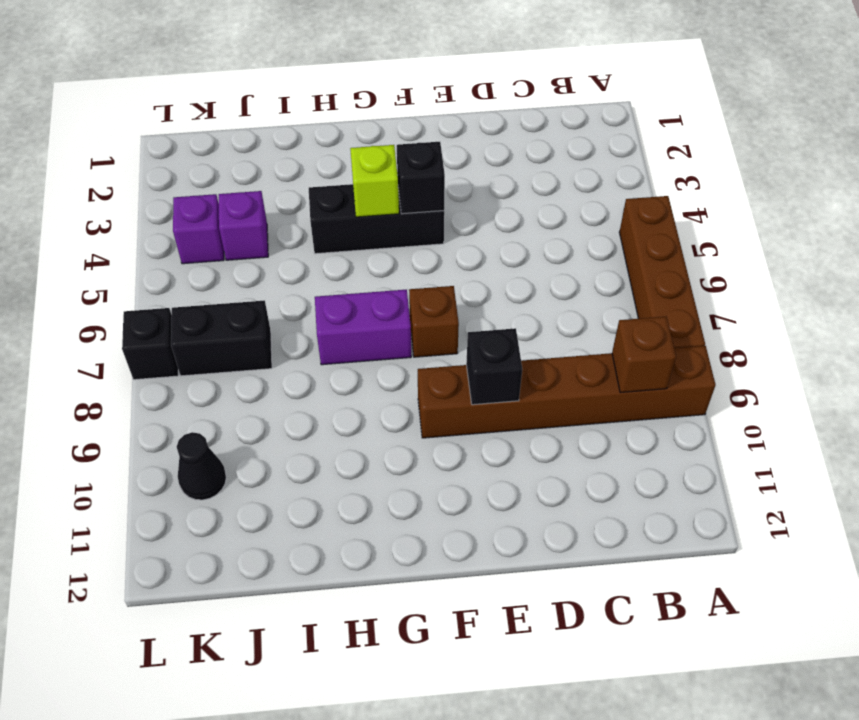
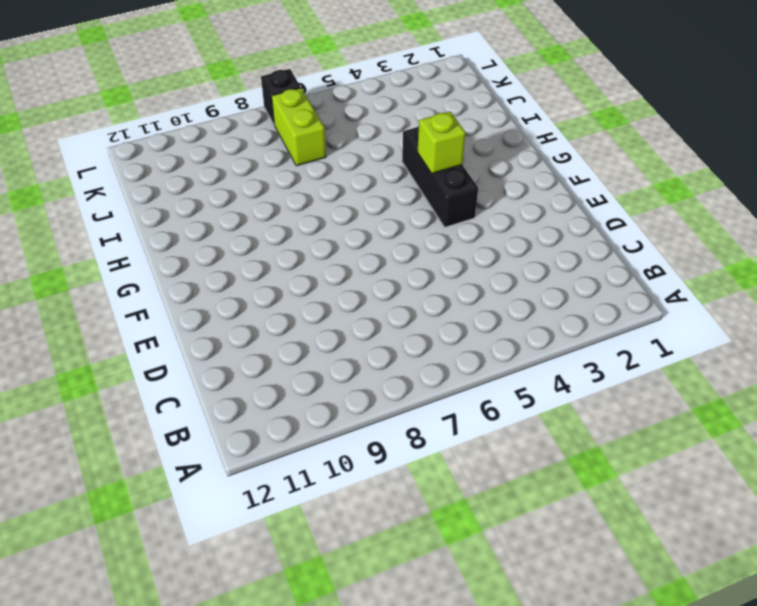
lime 1x2 brick [272,88,326,166] -> black 1x2 brick [171,300,272,376]
none -> brown 1x4 brick [619,196,705,348]
none -> brown 1x6 brick [418,346,716,438]
none -> brown 1x1 brick [409,286,459,357]

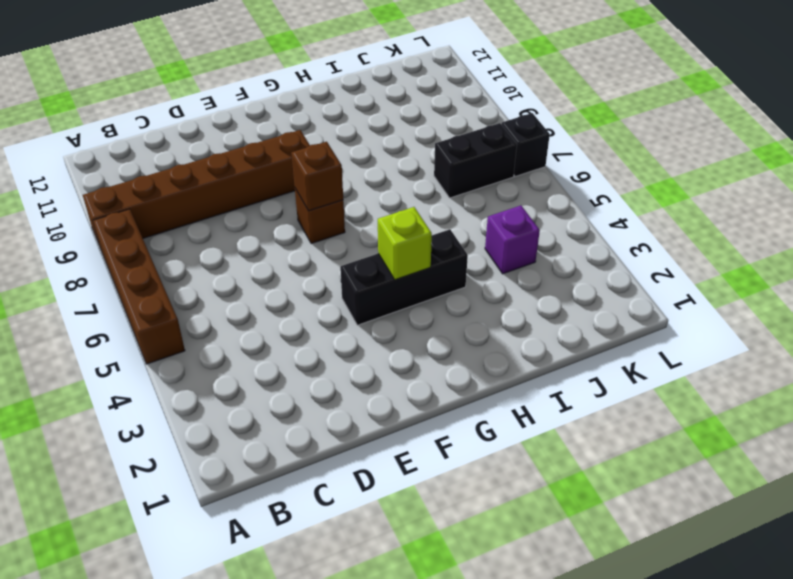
brown 1x1 brick [291,142,343,211] -> brown 1x1 brick moved to [612,316,676,393]
none -> purple 1x2 brick [315,290,411,365]
none -> purple 1x1 brick [173,194,224,264]
none -> black 1x1 cone [177,432,226,500]

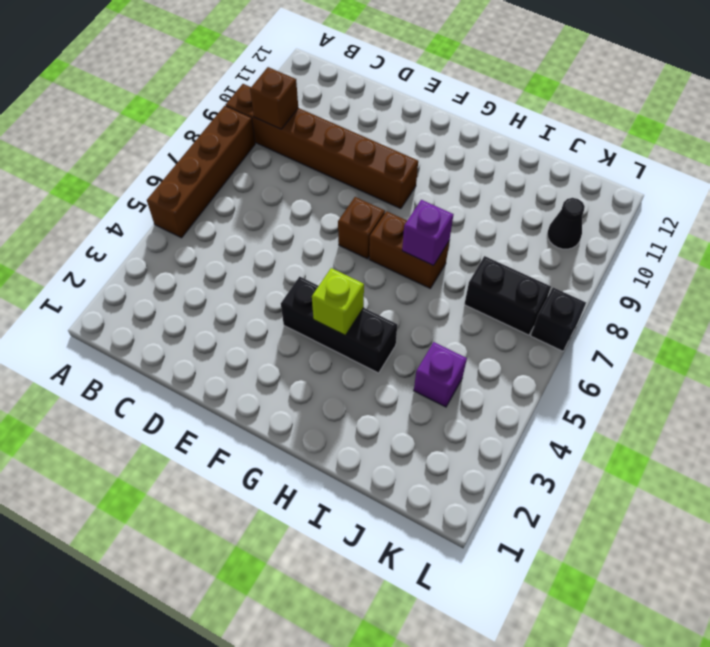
brown 1x2 brick [369,211,449,288] -> purple 1x2 brick [315,290,411,365]
purple 1x1 brick [402,200,454,265] -> purple 1x1 brick moved to [173,194,224,264]
none -> black 1x1 brick [466,328,522,405]
none -> black 1x1 brick [397,142,445,214]

